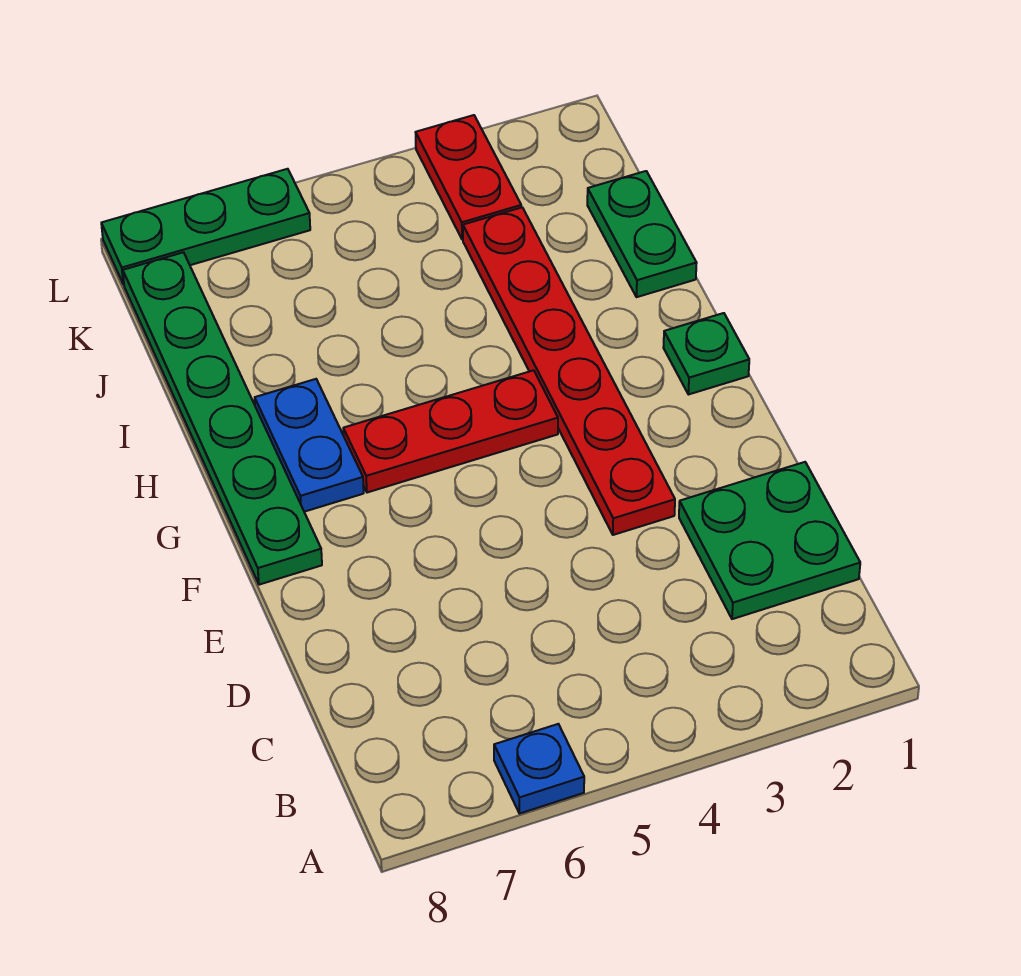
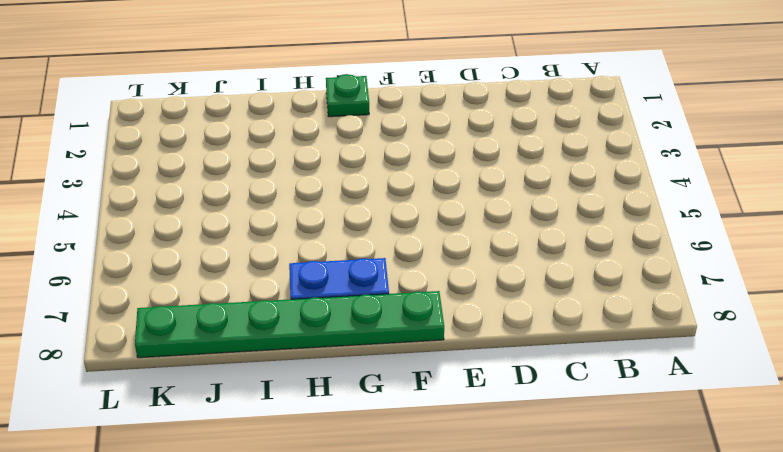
none -> blue 1x1 plate [494,724,584,814]
none -> green 2x2 plate [679,462,860,619]

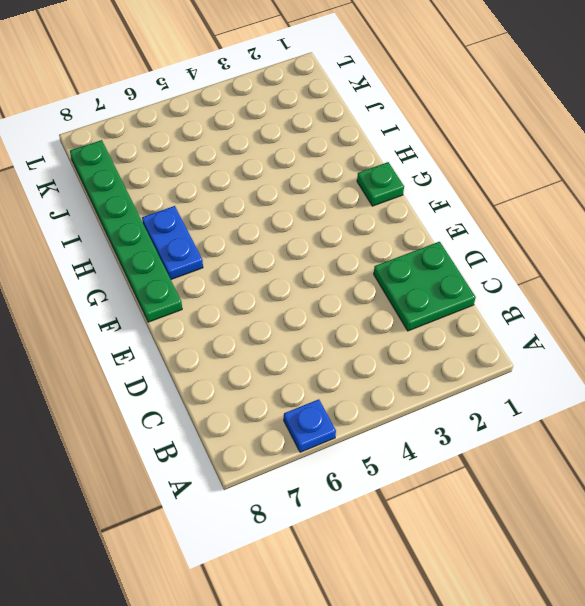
none -> red 1x6 plate [463,207,675,535]
none -> red 1x3 plate [343,370,558,493]

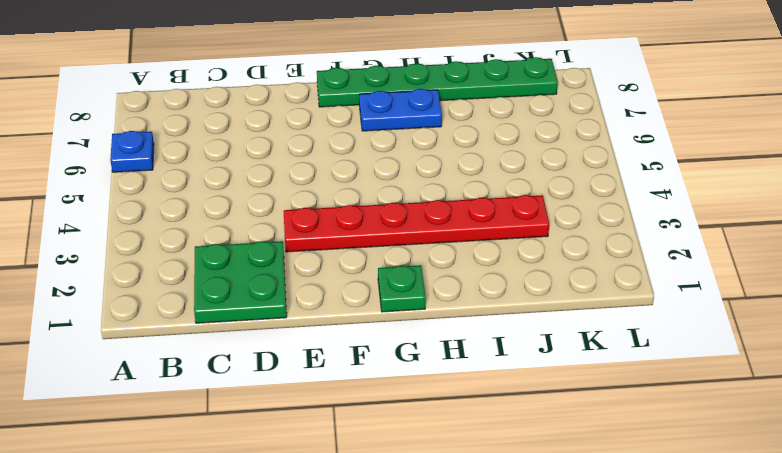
none -> red 1x3 plate [343,370,558,493]
none -> green 1x2 plate [587,171,697,297]

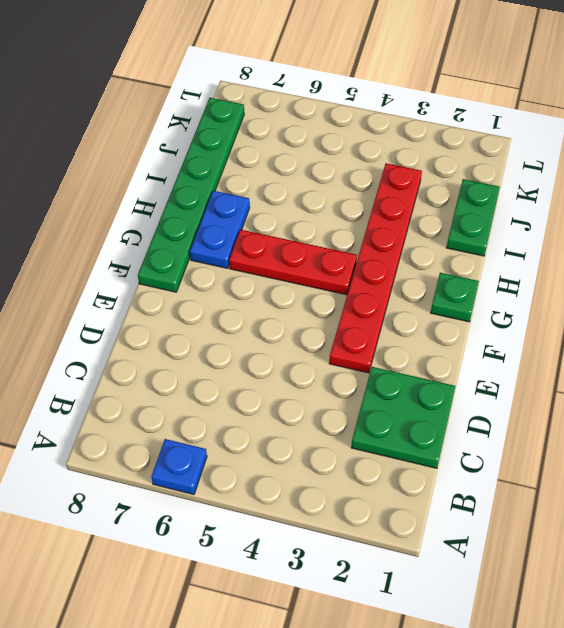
none -> red 1x2 plate [416,115,521,239]
none -> green 1x3 plate [101,169,310,285]

